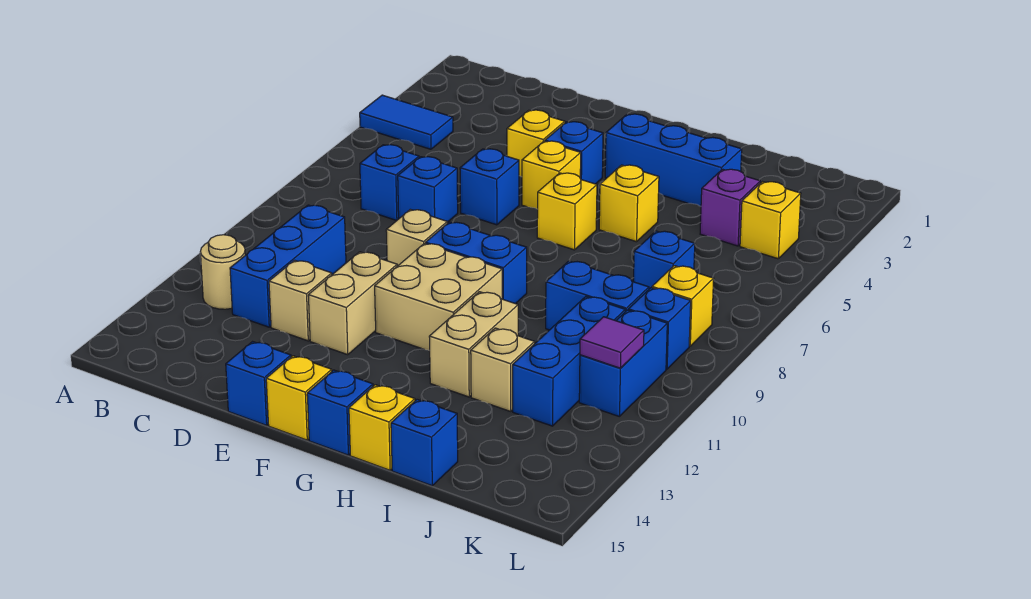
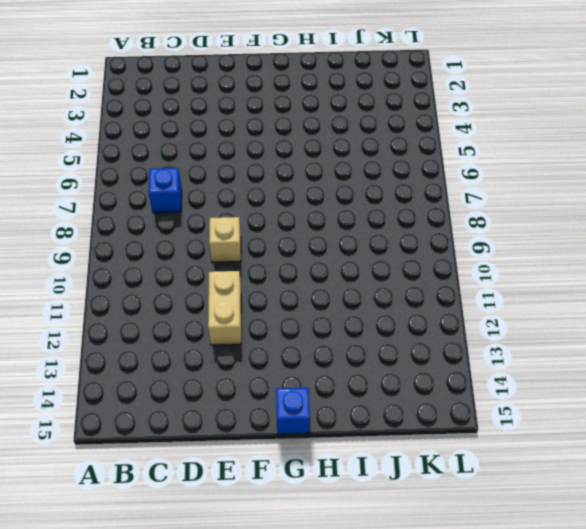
none -> blue 1x2 tile [360,95,453,149]
none -> tan 1x1 round brick [200,235,245,309]
none -> blue 1x3 brick [230,205,346,327]
none -> blue 1x1 brick [398,157,458,222]

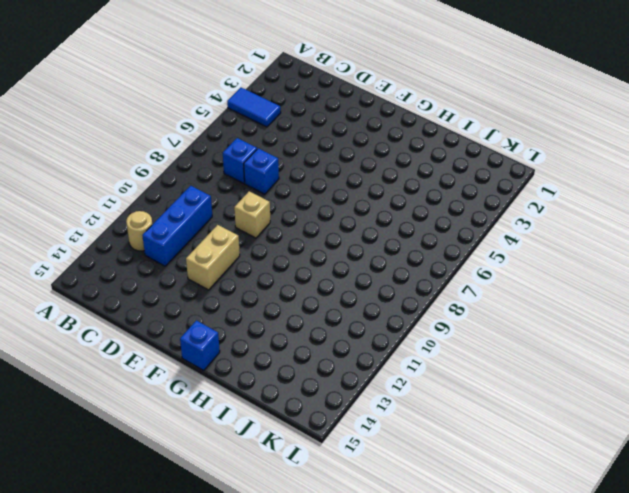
none -> tan 1x1 brick [269,260,332,341]
none -> yellow 1x1 brick [507,110,565,177]
none -> blue 1x1 brick [460,149,519,225]
none -> blue 1x1 brick [226,342,291,425]

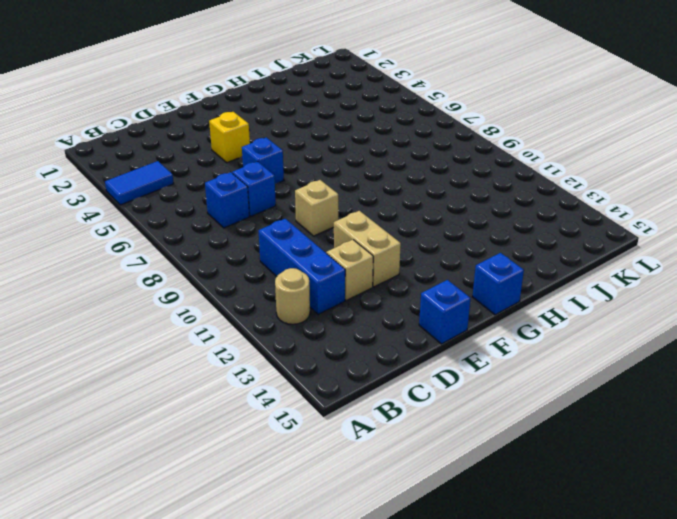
none -> blue 1x1 brick [545,122,603,184]
none -> yellow 1x1 brick [522,141,581,209]
none -> blue 1x2 brick [426,222,527,304]
none -> tan 2x2 brick [375,243,502,351]

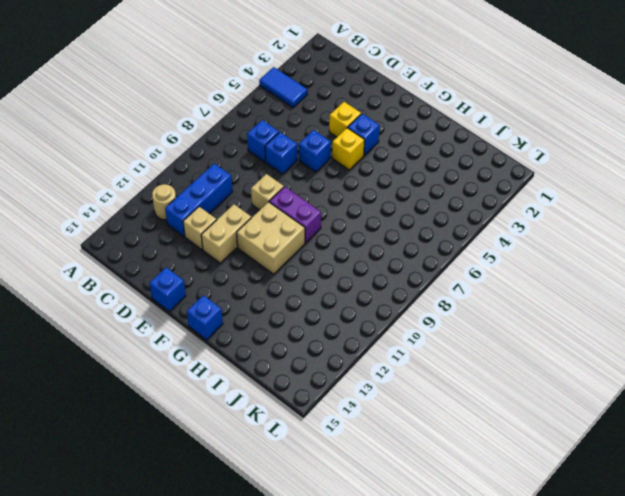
purple 1x2 brick [269,187,321,243] -> blue 1x2 brick [426,222,527,304]
none -> yellow 1x1 brick [266,356,332,440]
none -> blue 1x3 brick [605,114,742,206]
none -> yellow 1x1 brick [537,173,597,250]
none -> yellow 1x1 brick [599,165,659,242]

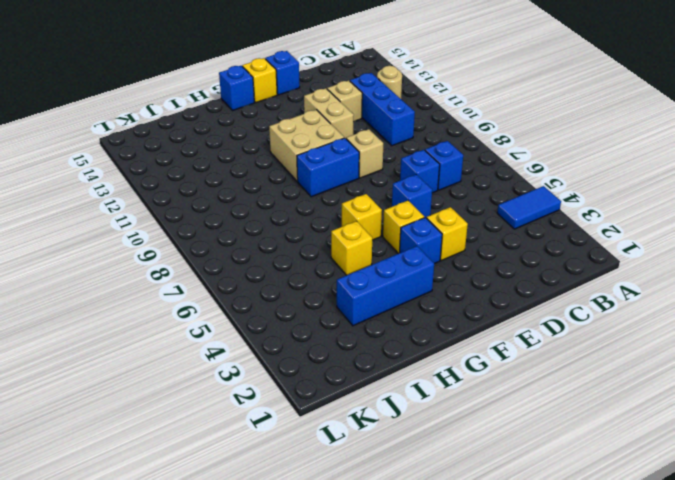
none -> tan 1x2 brick [429,292,518,397]
none -> yellow 1x1 brick [349,385,415,470]
none -> blue 1x2 brick [546,261,649,330]
none -> tan 1x1 brick [471,328,535,411]

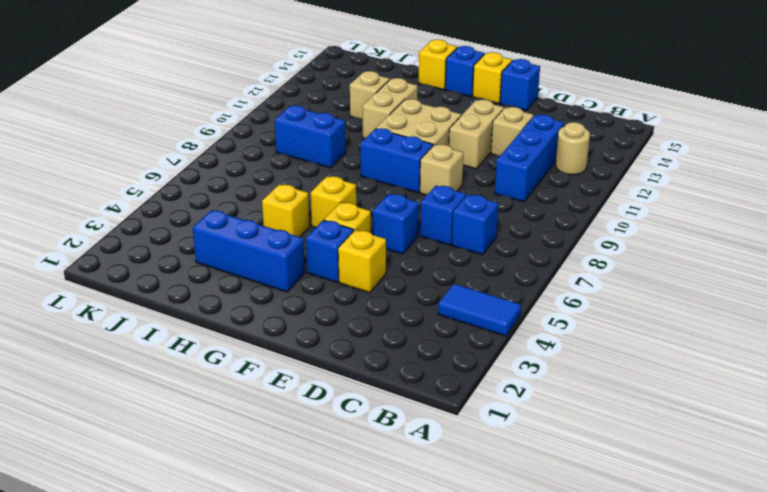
none -> blue 1x1 brick [391,399,458,486]
none -> purple 1x1 brick [700,169,760,246]
none -> blue 1x1 brick [634,231,695,289]
none -> blue 1x3 brick [513,297,625,426]

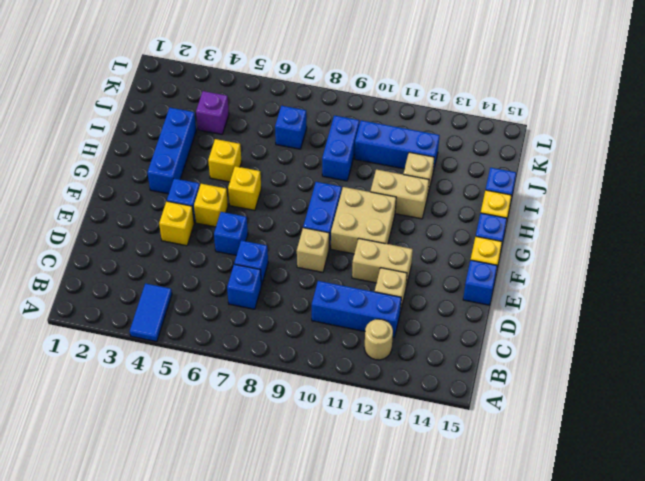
none -> yellow 1x1 brick [740,182,801,259]
none -> yellow 1x1 brick [652,266,714,346]
none -> blue 1x1 brick [628,288,691,369]
none -> blue 1x2 brick [579,310,667,417]

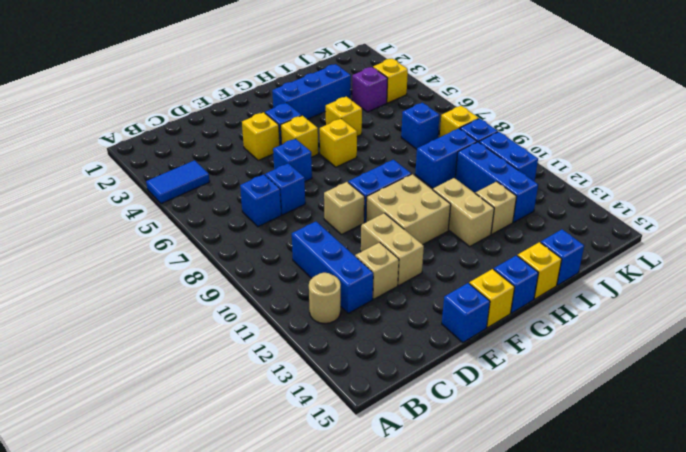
none -> purple 1x1 tile [580,317,644,368]

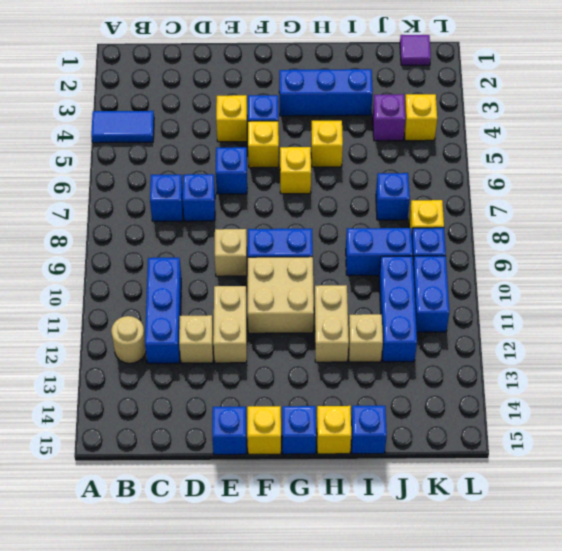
purple 1x1 tile [400,35,431,65] -> purple 1x1 tile moved to [580,317,644,368]

